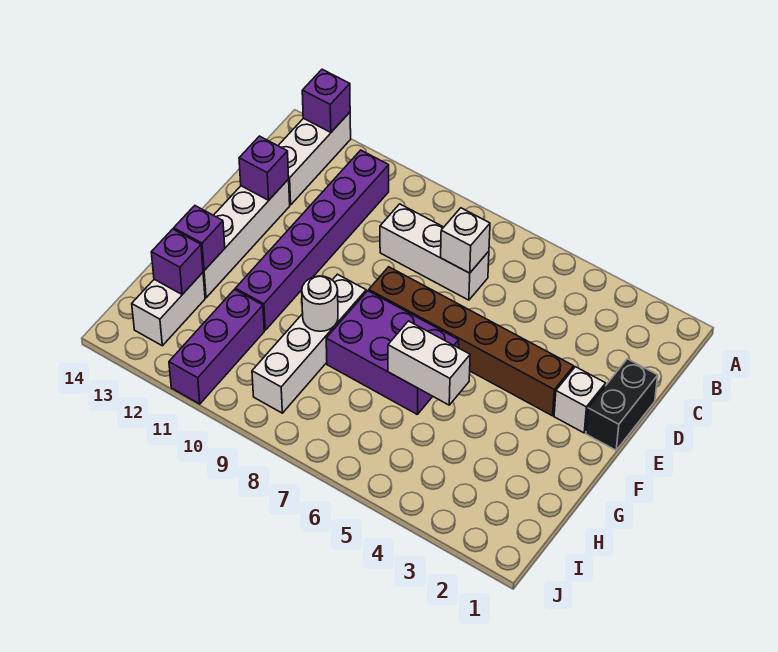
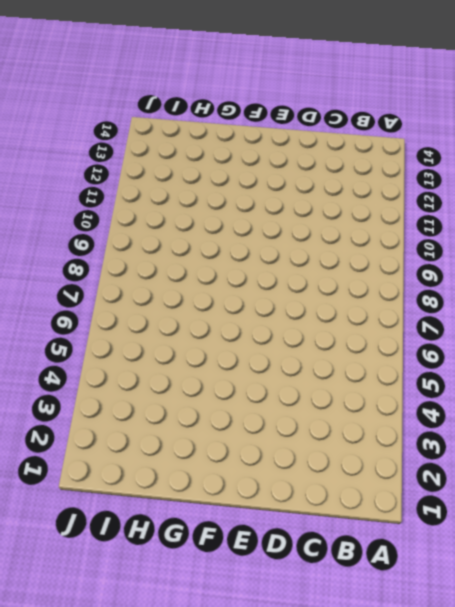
none -> white 1x3 brick [278,112,351,205]
none -> purple 1x6 brick [235,150,389,330]
none -> white 1x3 brick [380,204,489,300]

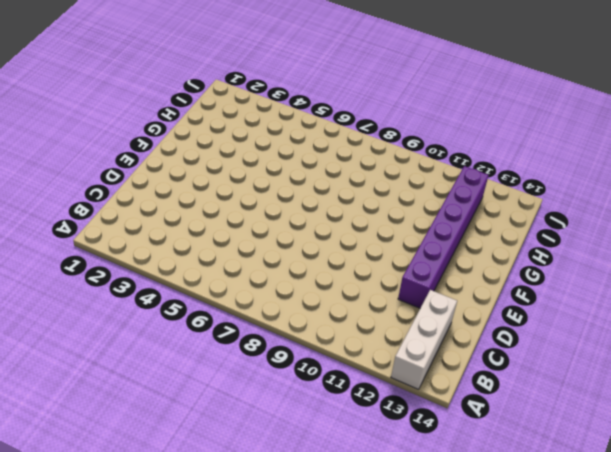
purple 1x6 brick [398,166,488,308] -> purple 1x6 brick moved to [235,150,389,330]
none -> white 1x3 brick [380,204,489,300]
none -> black 1x2 brick [586,359,658,450]
none -> white 1x4 brick [203,179,290,298]

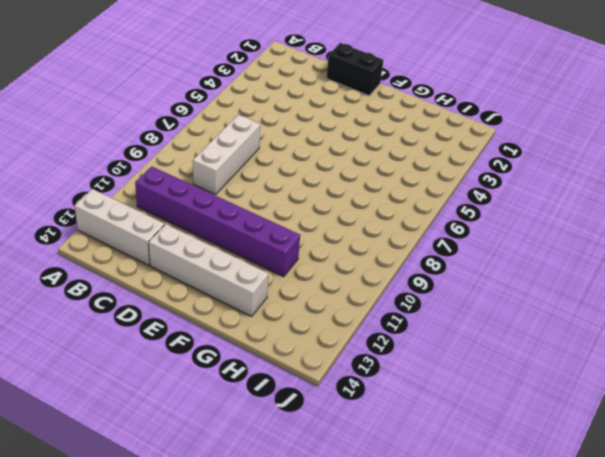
none -> white 1x1 brick [554,367,606,433]
none -> brown 1x6 brick [369,267,574,416]
none -> purple 2x3 brick [326,291,459,414]

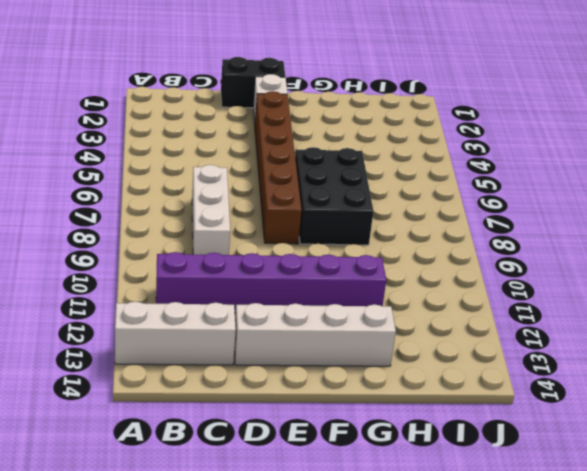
black 2x3 brick [295,147,373,245] -> purple 2x3 brick [326,291,459,414]
none -> white 1x4 brick [252,274,366,413]
none -> purple 1x3 brick [169,290,264,404]
none -> white 1x2 brick [132,273,205,346]

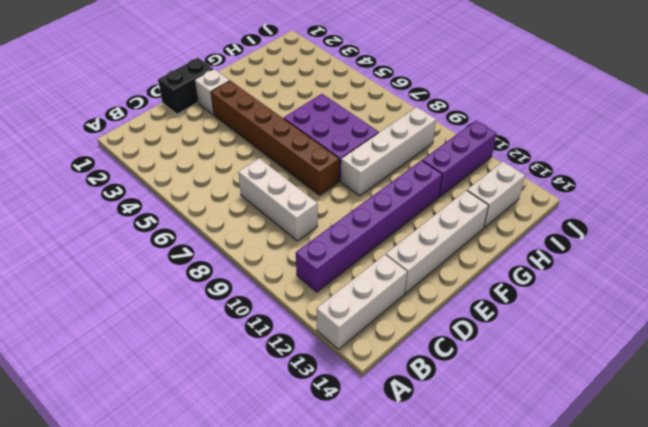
none -> purple 1x1 brick [302,69,350,132]
none -> white 1x1 brick [441,208,490,273]
none -> purple 1x1 brick [239,136,289,200]

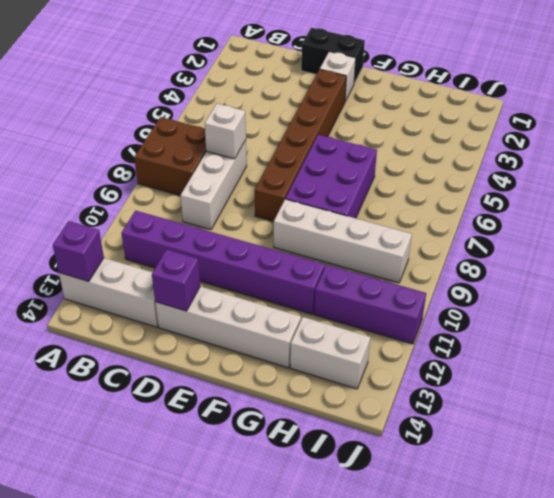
brown 2x2 brick [134,117,206,195] -> none
none -> white 1x2 brick [388,321,470,405]
none -> white 1x1 round brick [302,276,338,331]
none -> purple 1x1 brick [174,206,225,271]

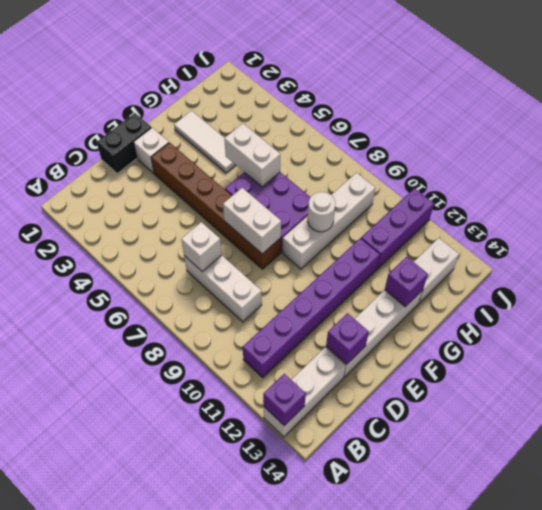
white 1x2 brick [223,188,281,254] -> none
white 1x3 tile [174,111,236,173] -> none
none -> purple 1x1 brick [151,229,203,294]

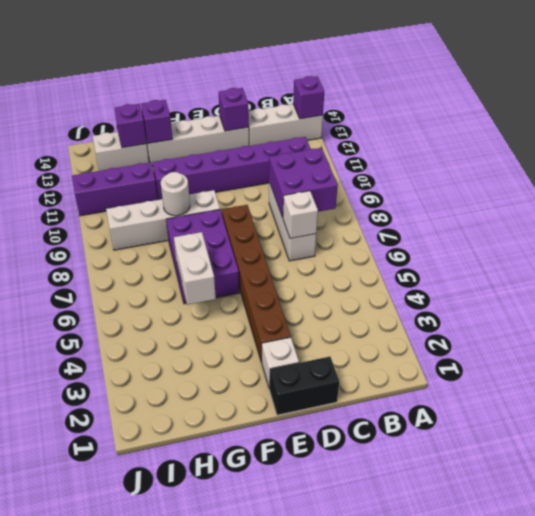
purple 2x2 brick [269,148,338,218] -> none

